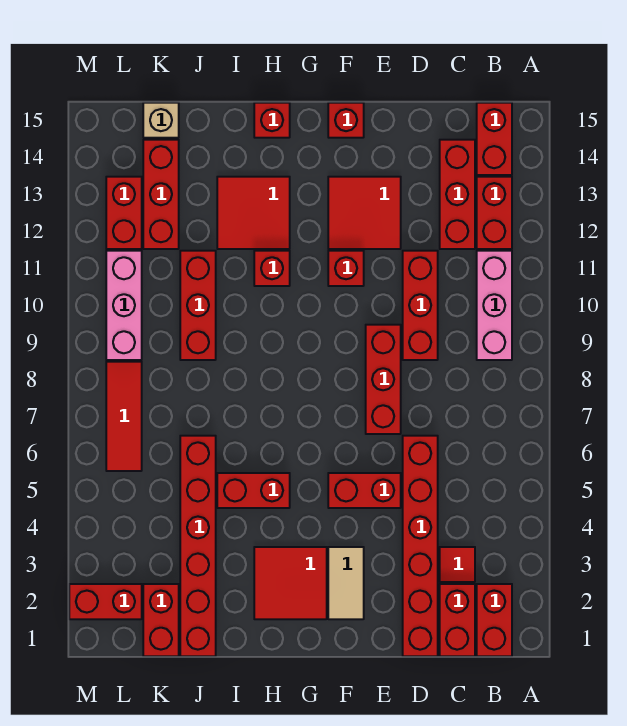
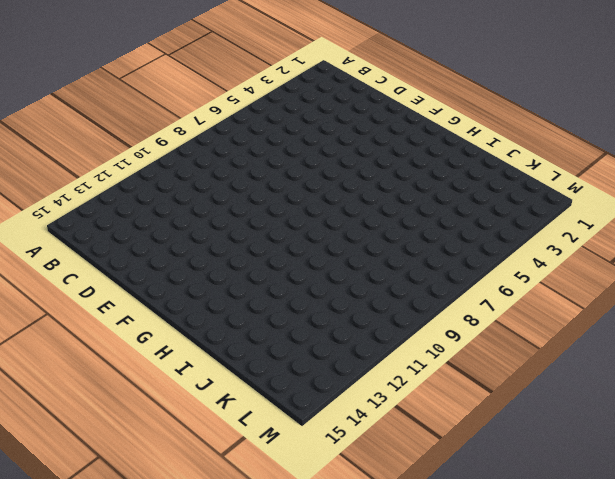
none -> red 1x2 brick [477,584,512,656]
none -> pink 1x3 brick [477,251,512,360]
none -> red 1x2 brick [477,177,512,249]

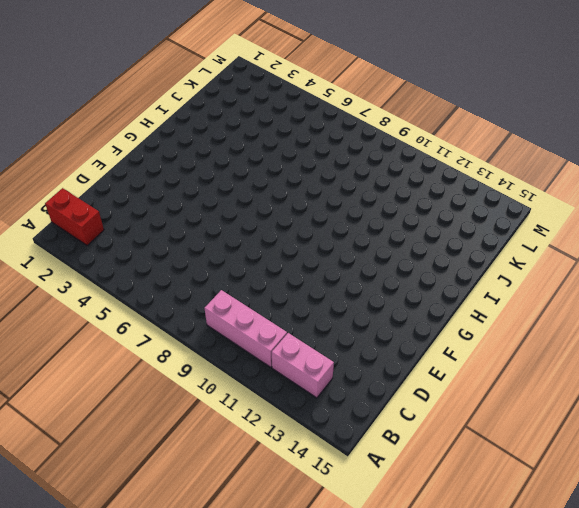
pink 1x2 brick [272,333,334,398] -> red 1x2 brick [477,177,512,249]
none -> red 1x2 brick [477,103,512,175]
none -> red 1x2 brick [440,584,475,656]
none -> red 1x1 tile [440,547,475,582]

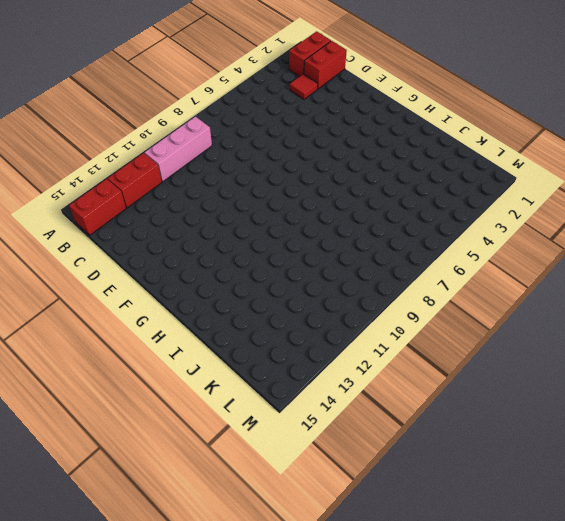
none -> red 1x3 brick [440,140,475,249]
none -> red 1x6 brick [403,436,438,656]
none -> red 1x3 brick [403,251,438,360]

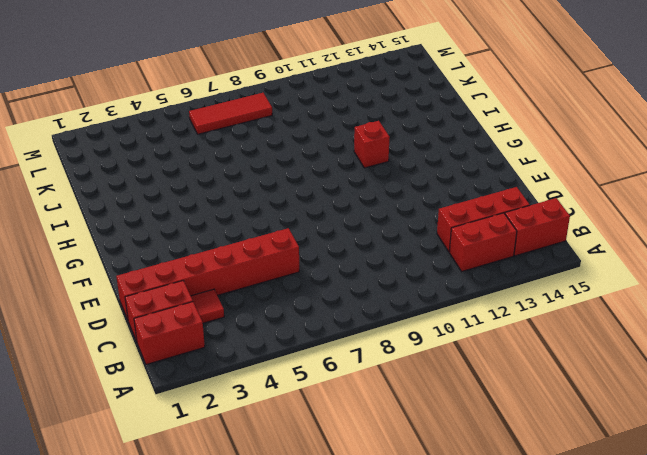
none -> pink 1x3 brick [477,251,512,360]
none -> red 1x3 brick [403,251,438,360]
none -> red 1x2 brick [328,473,401,508]

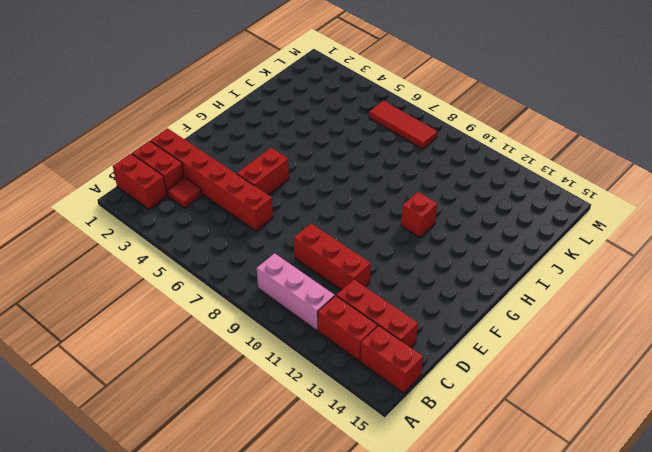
none -> red 1x3 brick [366,325,401,434]
none -> red 2x2 tile [328,177,401,249]
none -> tan 1x2 tile [328,547,364,619]

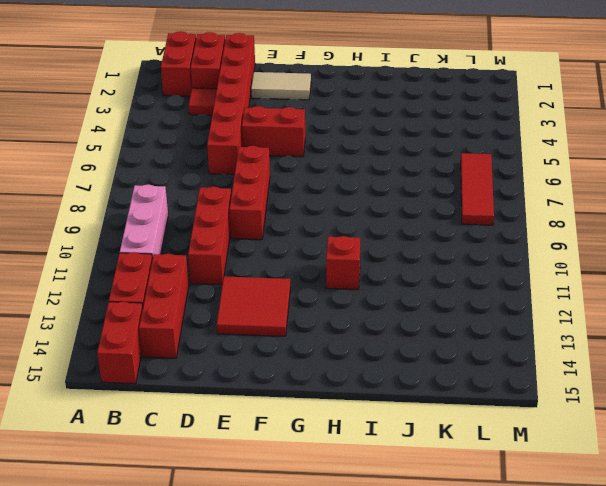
tan 1x2 tile [251,72,311,100] -> tan 1x2 tile turned to [328,547,364,619]
none -> red 1x1 brick [328,251,364,286]
none -> red 1x1 brick [328,103,364,138]
none -> red 2x2 tile [254,547,327,619]

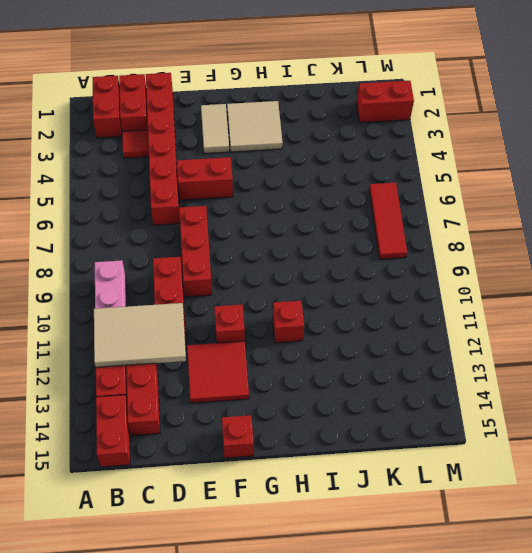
tan 2x3 tile [94,303,186,367] -> none
tan 2x2 tile [227,101,283,152] -> red 2x2 tile [254,547,327,619]
none -> red 1x2 brick [217,473,290,508]
none -> red 2x2 tile [217,177,290,249]
none -> red 1x1 brick [254,103,290,138]

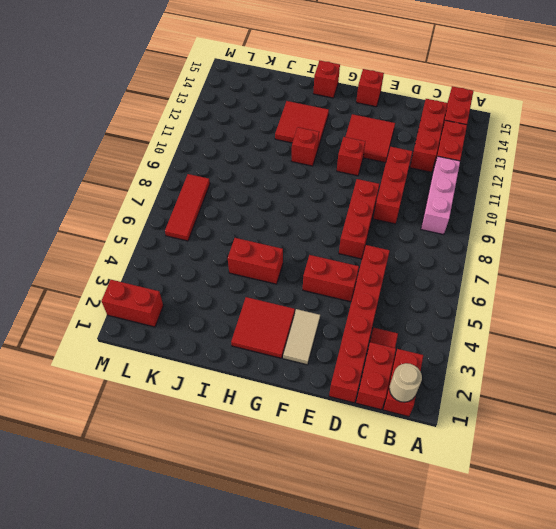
tan 1x1 round brick [389,363,422,402] -> none
none -> red 1x6 brick [180,436,216,656]
none -> red 1x3 brick [180,251,216,360]
none -> red 1x2 brick [143,584,179,656]

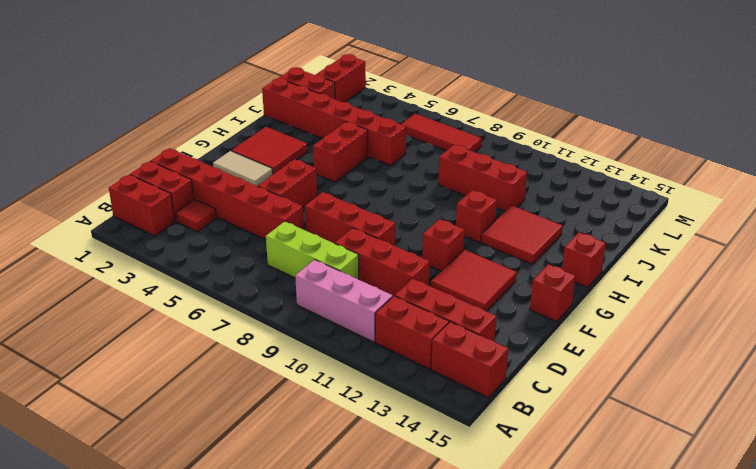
lime 1x3 brick [266,221,359,279] -> none
none -> red 1x3 brick [143,140,179,249]
none -> tan 1x1 brick [143,103,179,138]
none -> pink 1x3 brick [106,251,142,360]

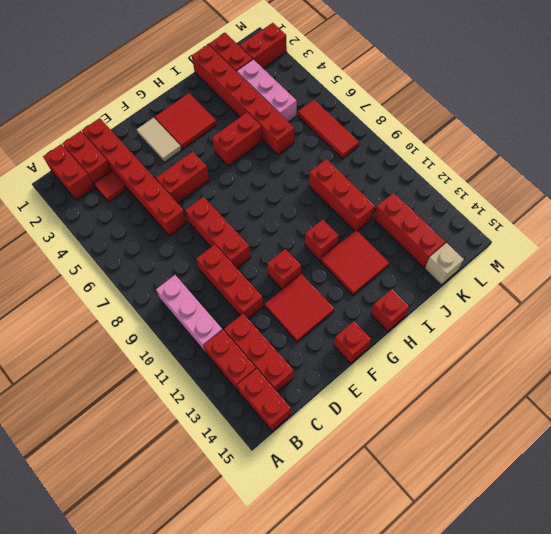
pink 1x3 brick [237,59,297,122] -> pink 1x3 brick moved to [106,251,142,360]
none -> red 1x2 brick [106,177,142,249]

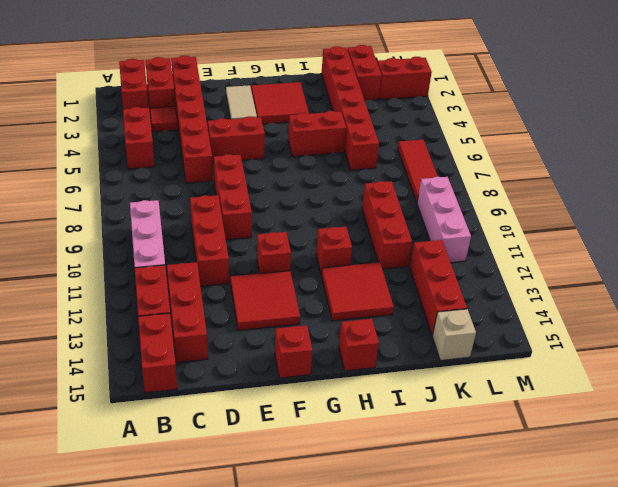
red 1x2 brick [123,107,155,169] -> red 1x2 brick moved to [106,177,142,249]

